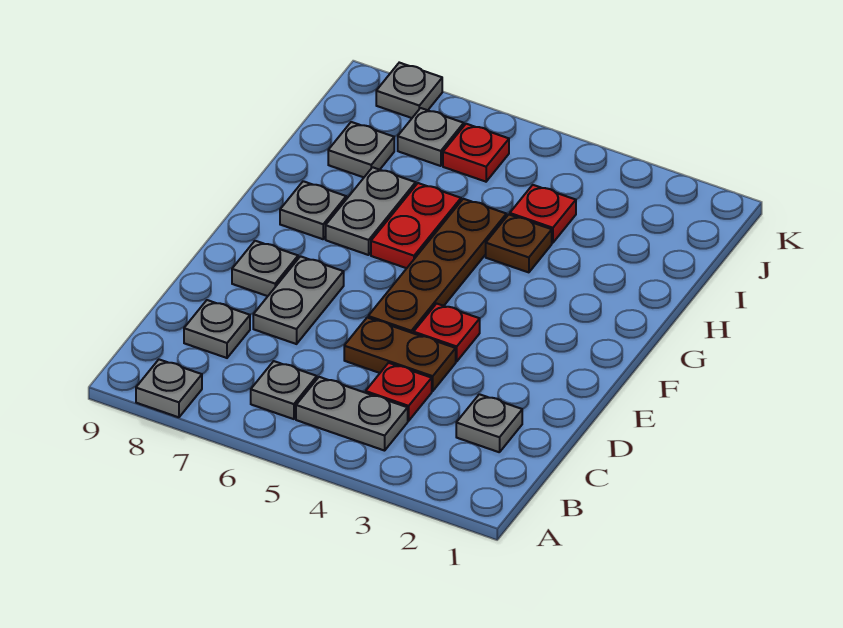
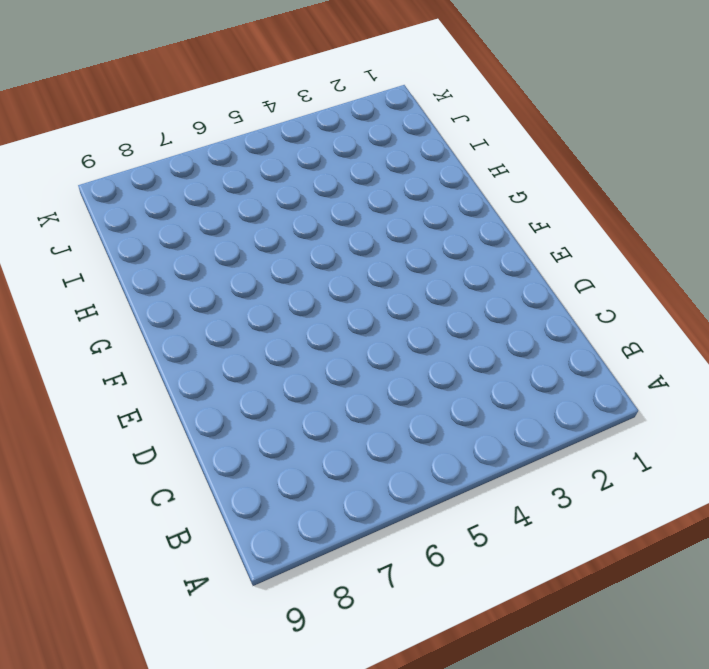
none -> grey 1x1 plate [136,360,202,417]
none -> grey 1x2 plate [296,377,408,451]
none -> grey 1x1 plate [251,361,317,419]

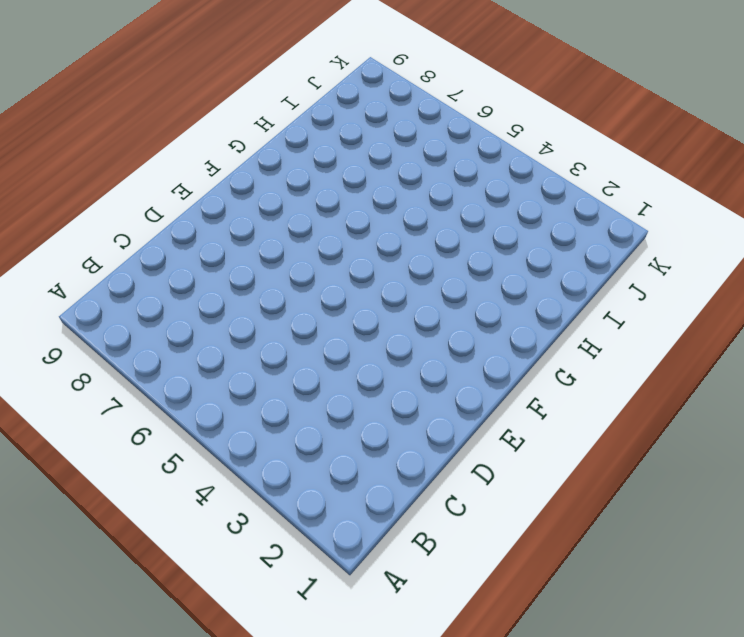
none -> grey 1x1 plate [136,360,202,417]
none -> grey 1x2 plate [296,377,408,451]
none -> grey 1x1 plate [251,361,317,419]

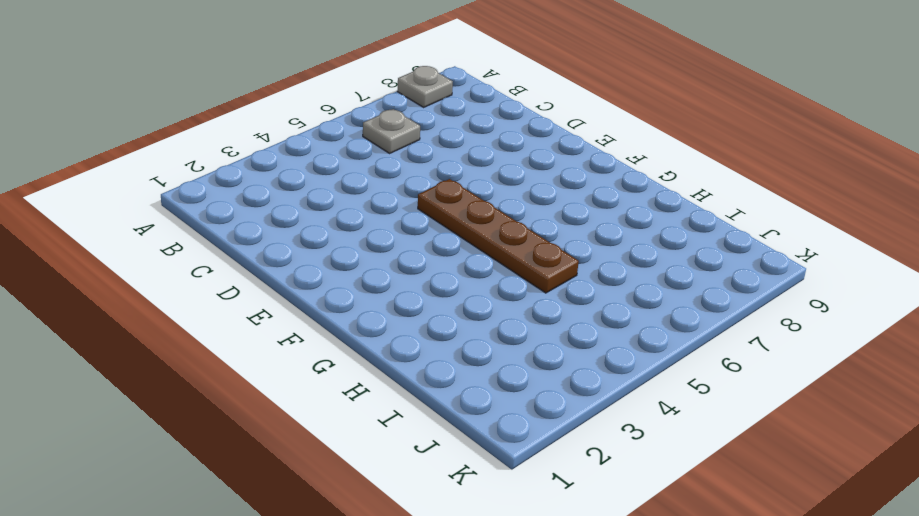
none -> grey 1x2 plate [296,377,408,451]
none -> grey 1x1 plate [456,394,522,452]
none -> red 1x1 plate [366,363,432,421]

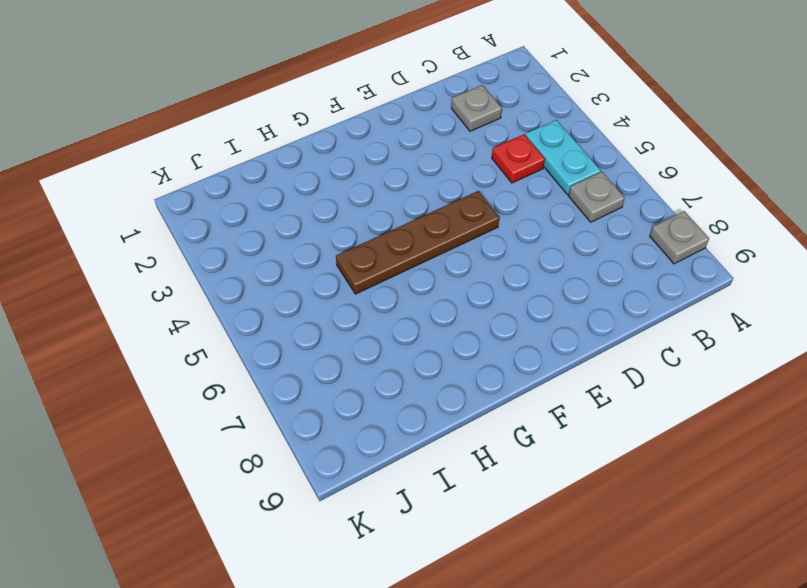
cyan 1x2 plate [525,120,601,195] -> grey 1x2 plate [296,377,408,451]
none -> grey 1x1 plate [184,300,250,358]
none -> brown 1x2 plate [344,318,456,391]
none -> grey 1x2 plate [253,256,344,344]

